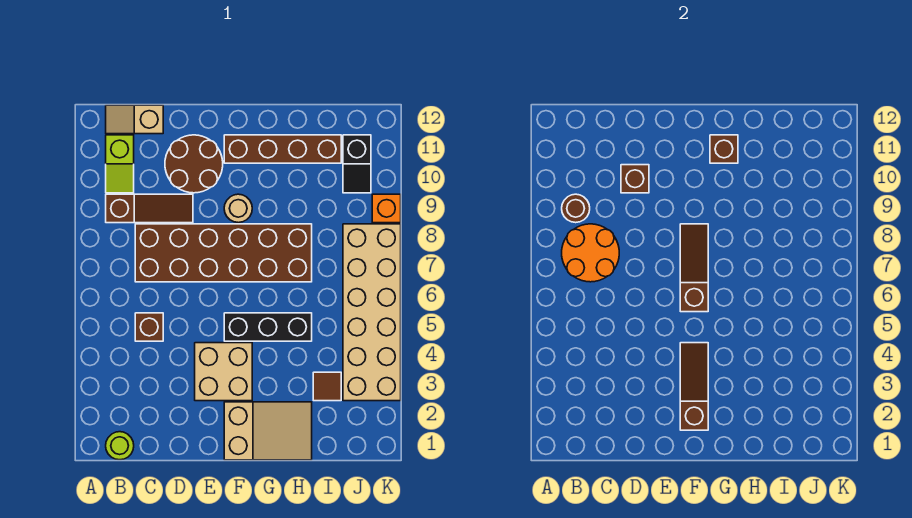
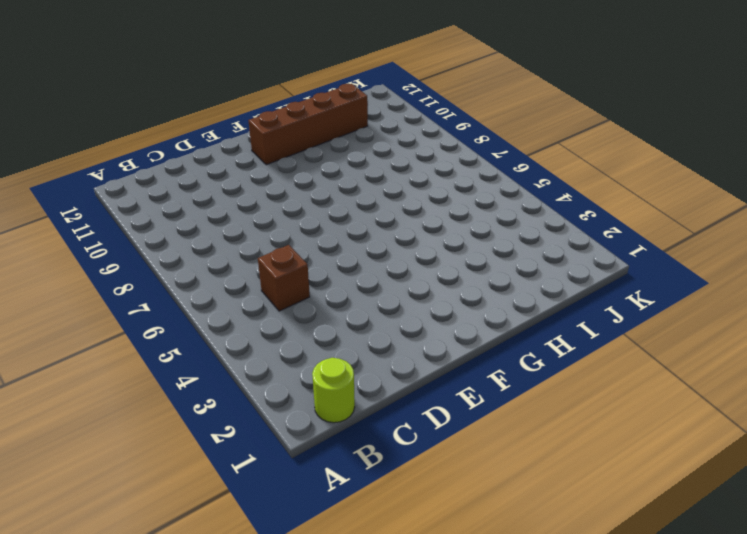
none -> brown 1x3 slope [106,194,193,223]
none -> lime 1x2 slope [106,135,134,193]
none -> tan 1x2 slope [106,105,163,134]

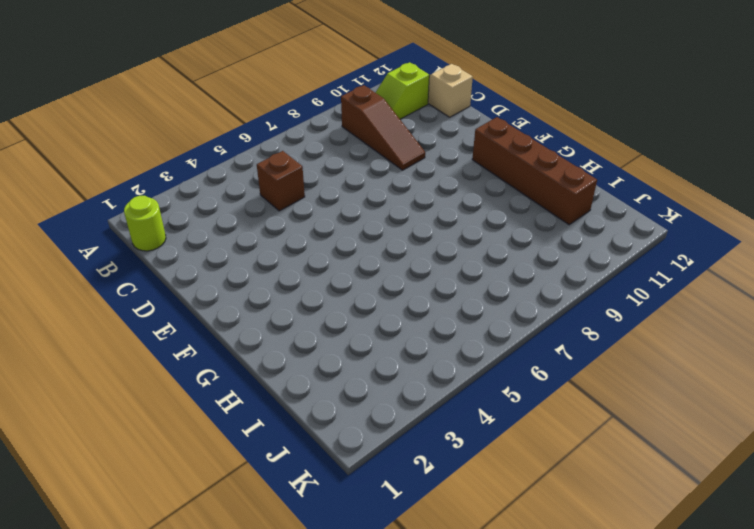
none -> brown 2x6 brick [135,224,312,282]
none -> brown 2x2 round brick [165,135,223,193]
none -> tan 2x2 brick [195,343,252,401]

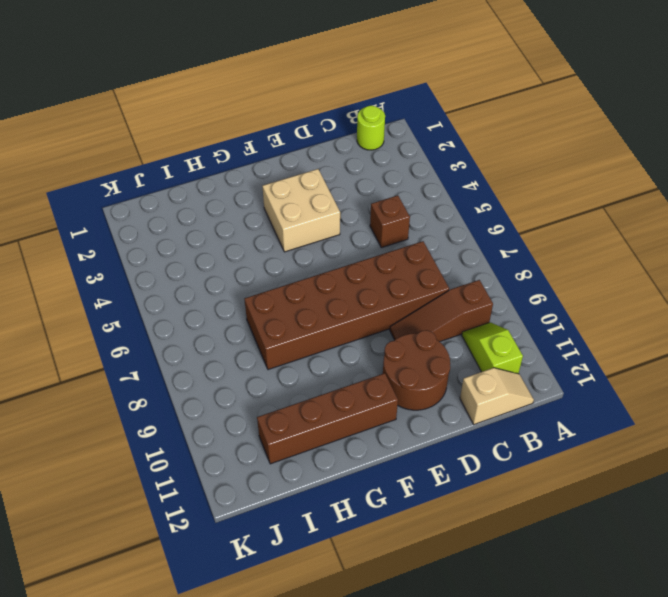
none -> tan 2x3 slope [224,402,312,460]
none -> black 1x3 brick [224,313,312,341]
none -> tan 1x1 round brick [224,194,252,223]

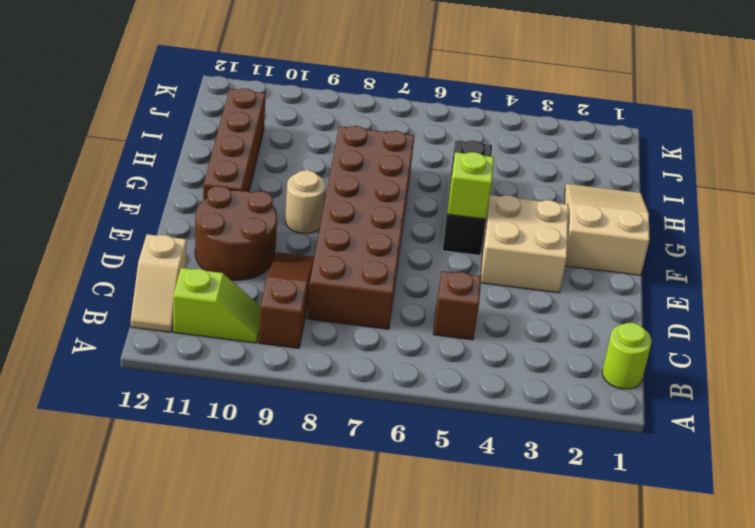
lime 1x1 brick [447,152,494,219] -> none
none -> brown 1x1 tile [313,372,341,401]
none -> tan 2x6 brick [343,224,401,401]
none -> black 1x2 slope [343,135,371,193]

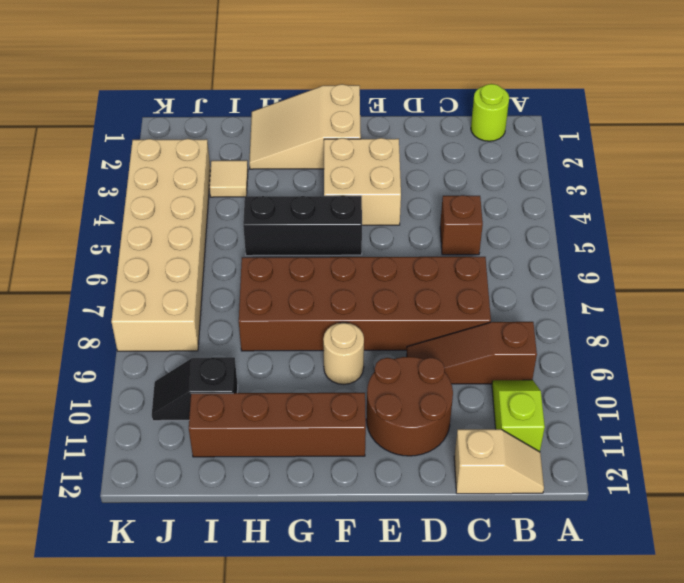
tan 1x1 tile [209,160,248,197] -> brown 1x1 tile [313,372,341,401]
black 1x2 slope [152,357,238,421] -> black 1x2 slope turned to [343,135,371,193]
none -> orange 1x1 brick [372,194,401,223]
none -> orange 2x2 round brick [562,224,619,282]
none -> brown 1x1 round brick [562,194,590,223]

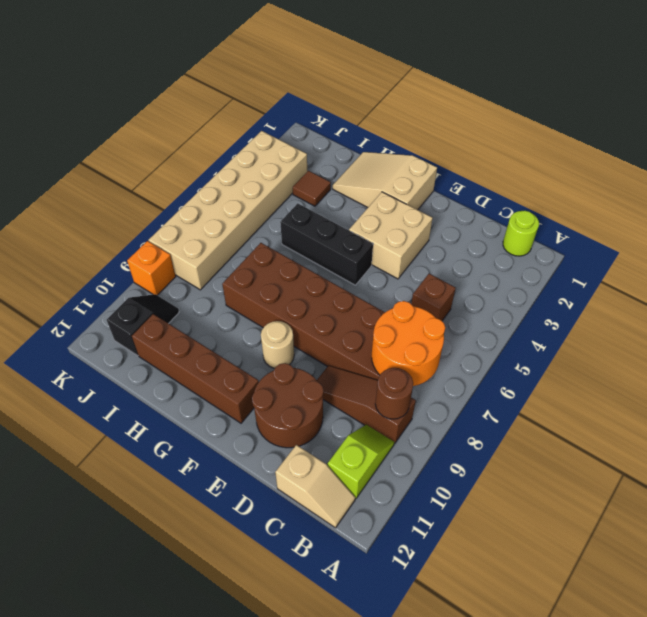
none -> brown 1x1 brick [621,165,649,193]
none -> brown 1x3 slope [680,343,708,430]
none -> brown 1x3 slope [680,224,708,312]

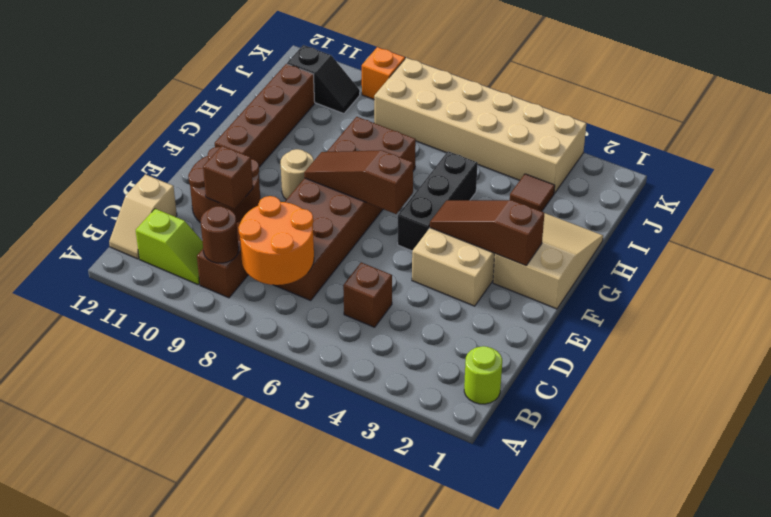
none -> brown 1x1 brick [710,135,738,163]

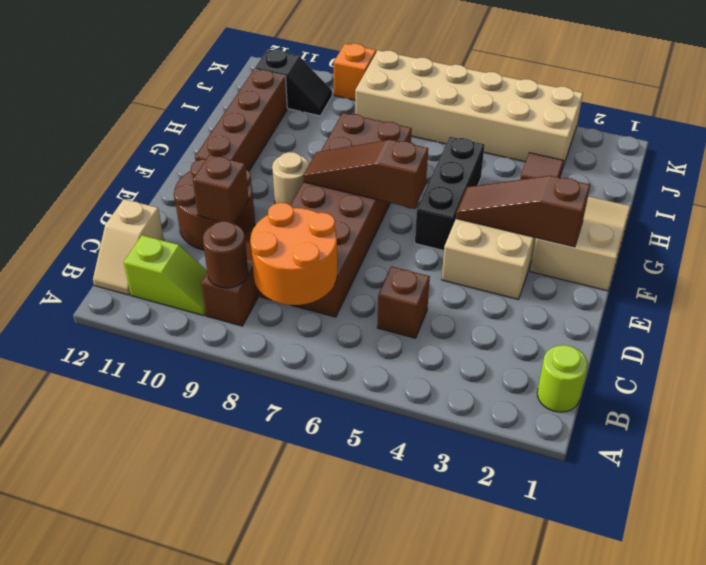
none -> brown 1x1 brick [710,135,738,163]

